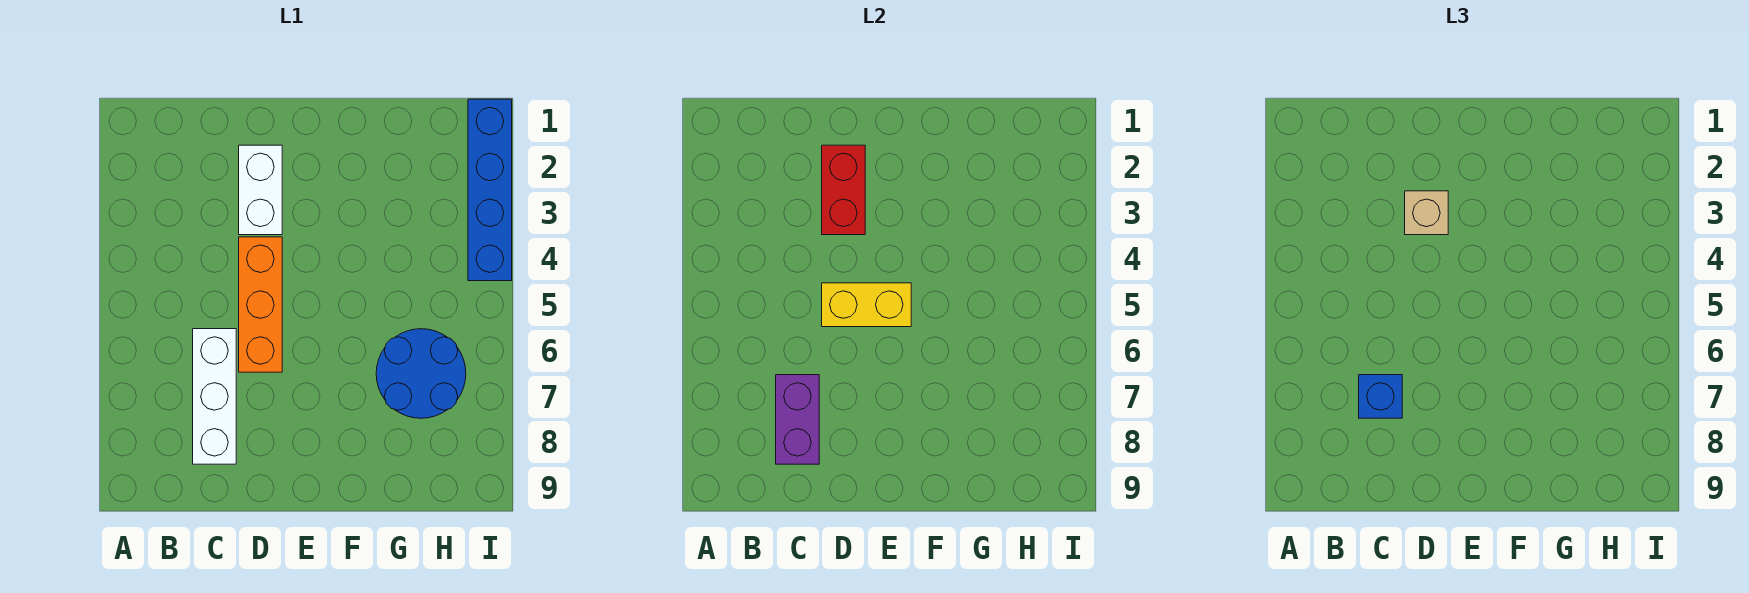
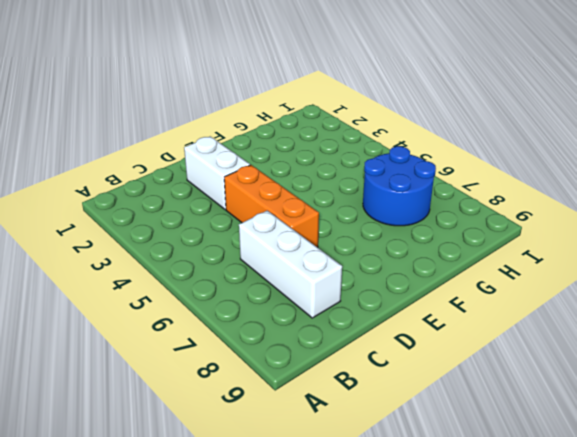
none -> blue 1x4 brick [468,99,512,281]
none -> purple 1x2 brick [776,375,819,464]

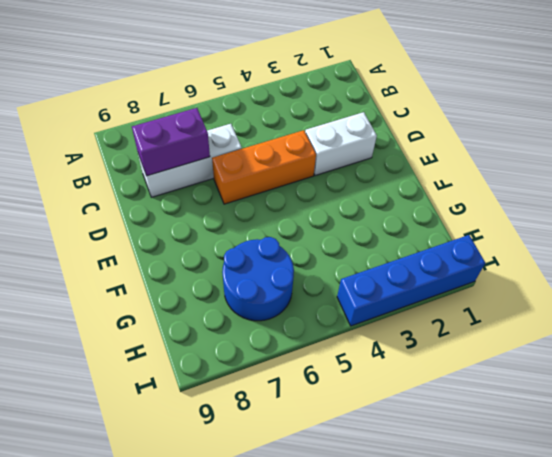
none -> red 1x2 brick [822,145,865,235]
none -> yellow 1x2 brick [822,283,911,327]

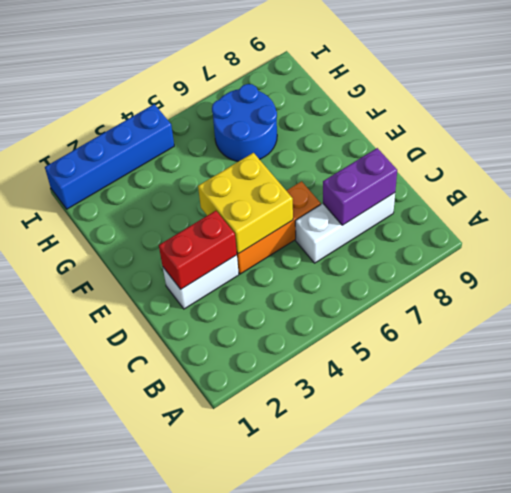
yellow 2x2 brick [198,153,293,254] -> yellow 1x2 brick [822,283,911,327]
none -> blue 1x1 brick [1359,375,1402,418]
none -> tan 1x1 brick [1405,191,1448,235]

